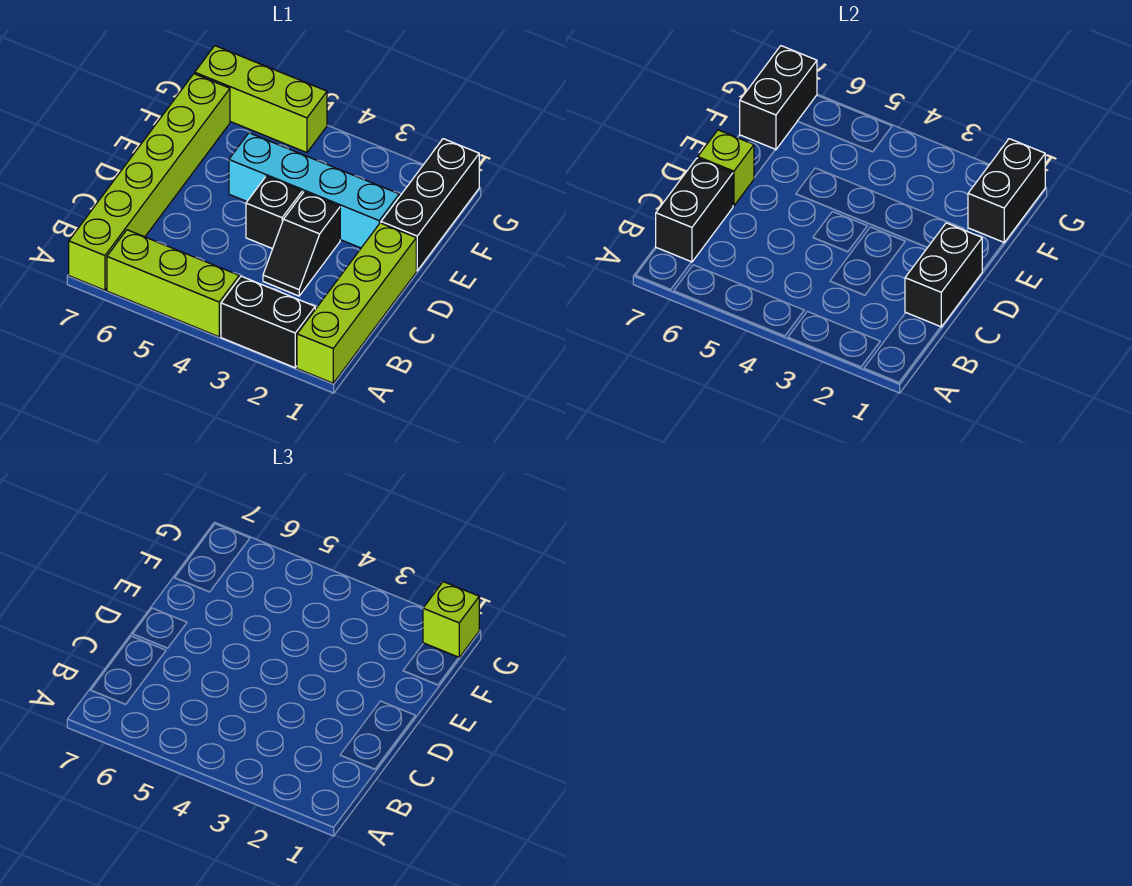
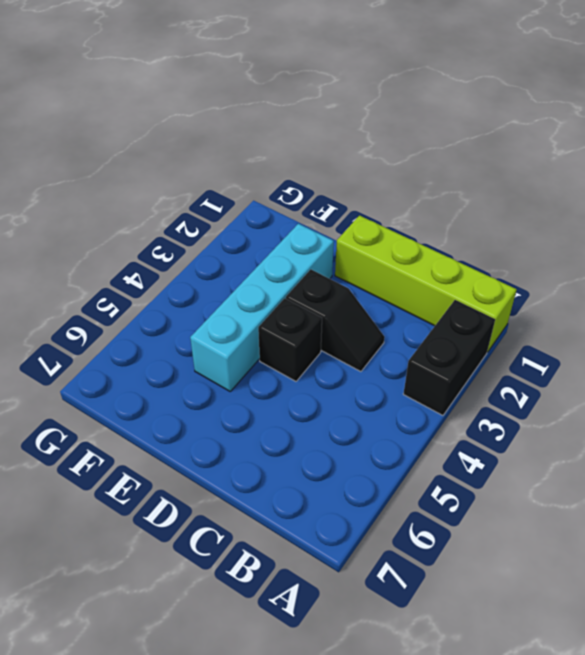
none -> lime 1x3 brick [107,230,239,337]
none -> lime 1x6 brick [69,74,230,290]
none -> black 1x3 brick [381,139,479,271]

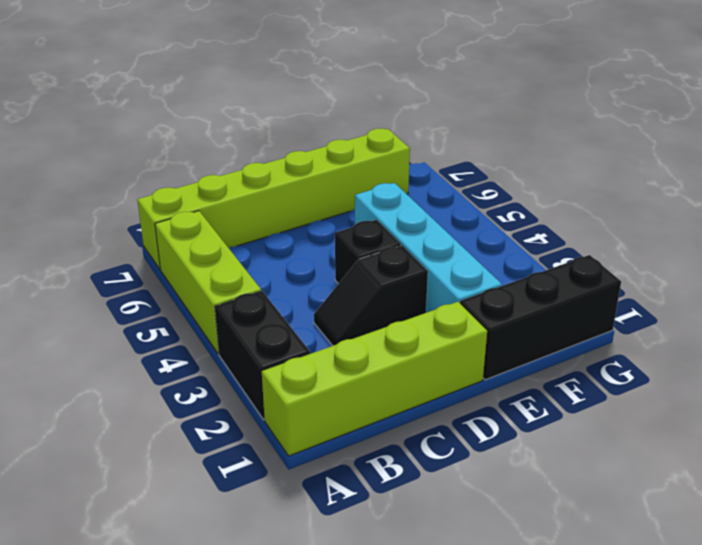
none -> lime 1x3 brick [195,46,327,153]
none -> black 1x2 brick [656,158,733,262]
none -> black 1x2 brick [905,223,982,327]

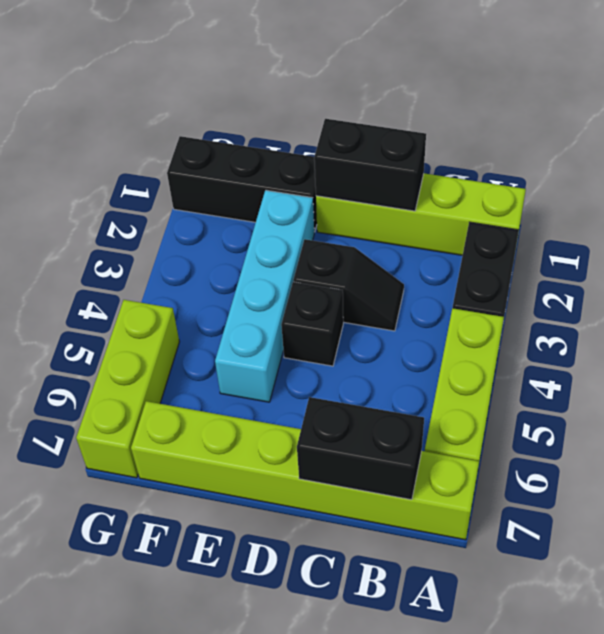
none -> lime 1x1 brick [698,130,754,206]
none -> black 1x2 brick [968,139,1045,243]
none -> black 1x2 brick [740,46,817,150]

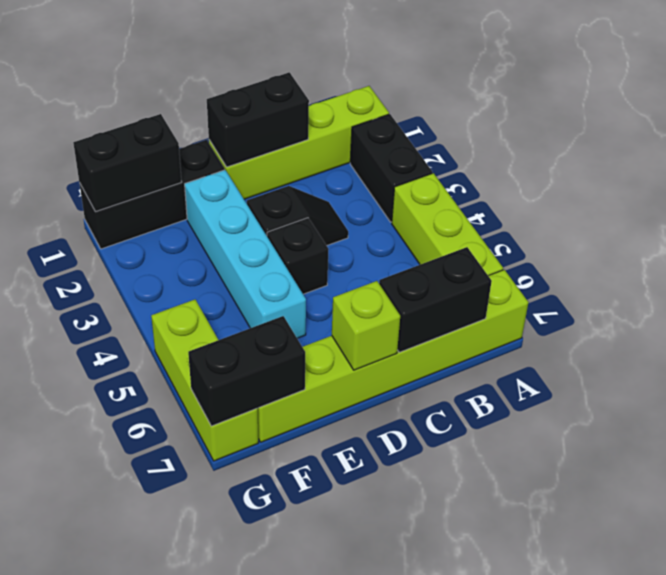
none -> lime 1x1 brick [423,582,479,657]

